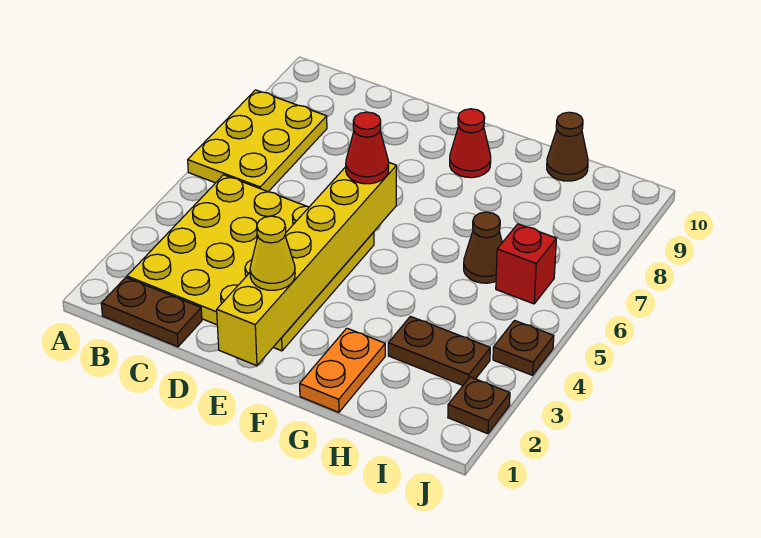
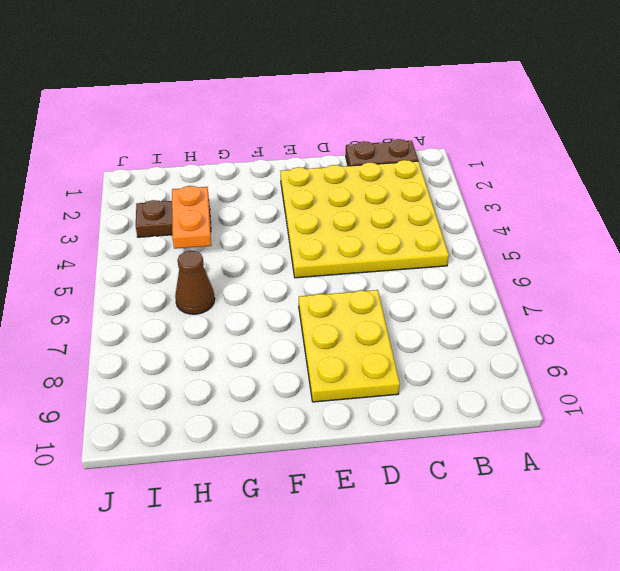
yellow 2x3 plate [299,290,400,402] -> yellow 2x3 plate moved to [188,90,327,192]
orange 1x2 plate [172,186,211,249] -> orange 1x2 plate moved to [300,328,385,412]
none -> red 1x1 cone [450,109,491,178]
none -> brown 1x1 cone [547,112,588,181]
none -> red 1x1 brick [496,224,556,304]

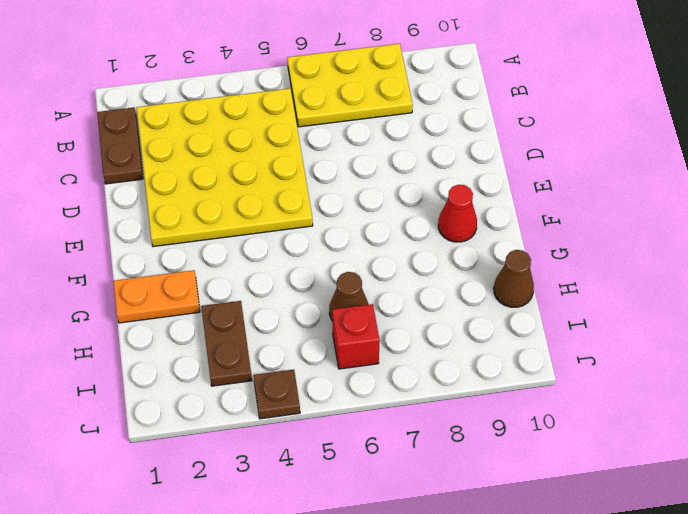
none -> brown 1x1 plate [448,377,510,434]
none -> yellow 1x6 brick [217,163,397,366]
none -> yellow 1x1 cone [250,216,295,290]

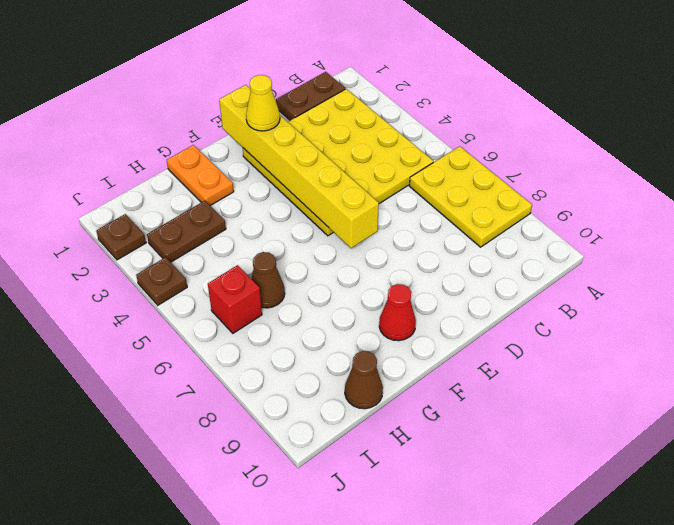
none -> red 1x1 cone [346,112,389,184]

